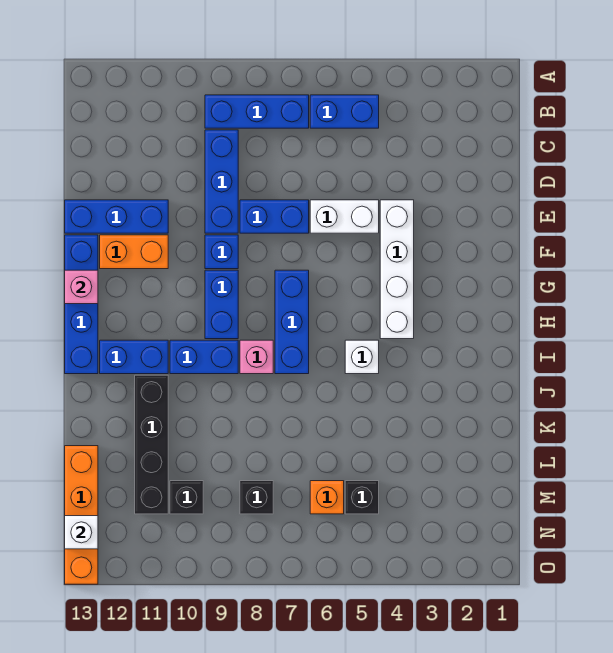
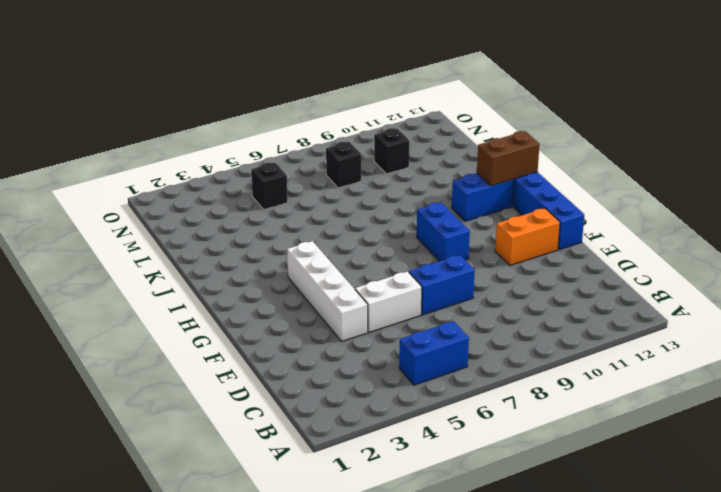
brown 1x2 brick [477,131,540,186] -> none
none -> blue 1x3 brick [205,95,309,128]
none -> blue 1x3 brick [205,130,238,233]
none -> blue 1x3 brick [65,200,168,233]

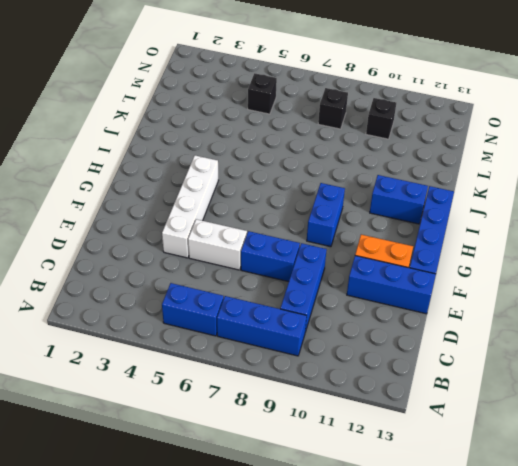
none -> blue 1x1 brick [205,235,238,269]
none -> blue 1x3 brick [275,270,309,374]
none -> white 1x1 brick [345,340,379,374]

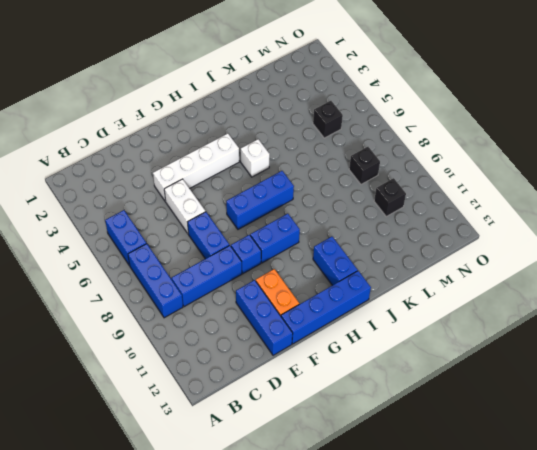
none -> pink 1x1 brick [240,340,273,374]
none -> blue 1x2 brick [170,340,238,374]
none -> black 1x4 brick [135,375,168,514]

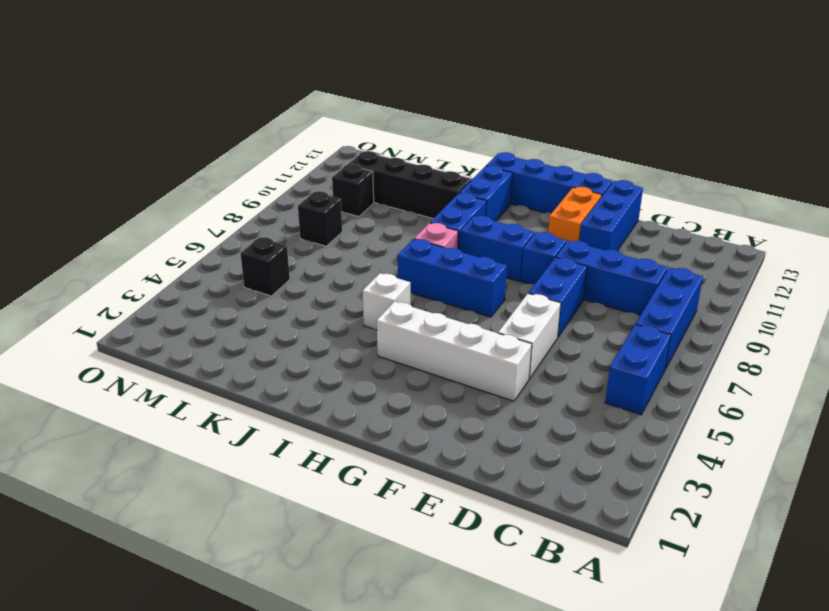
none -> orange 1x4 brick [65,446,98,584]
none -> orange 1x1 brick [310,481,344,514]
none -> pink 1x1 brick [65,270,98,304]

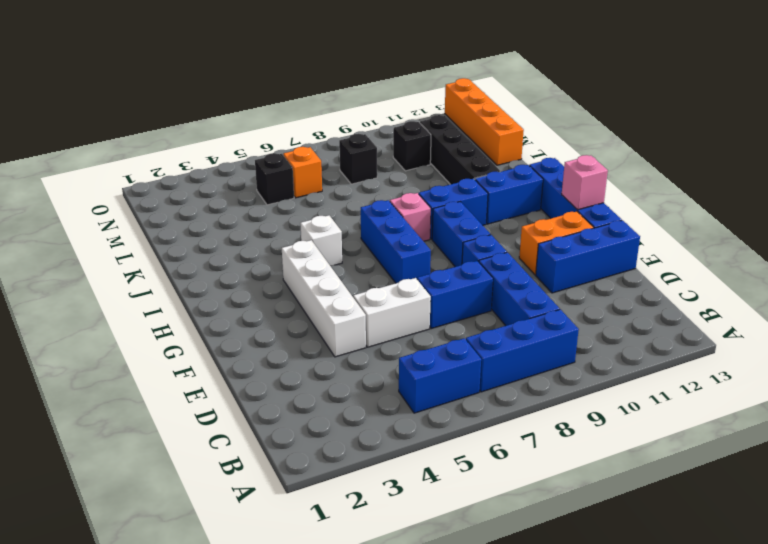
none -> white 1x1 brick [65,516,98,549]

